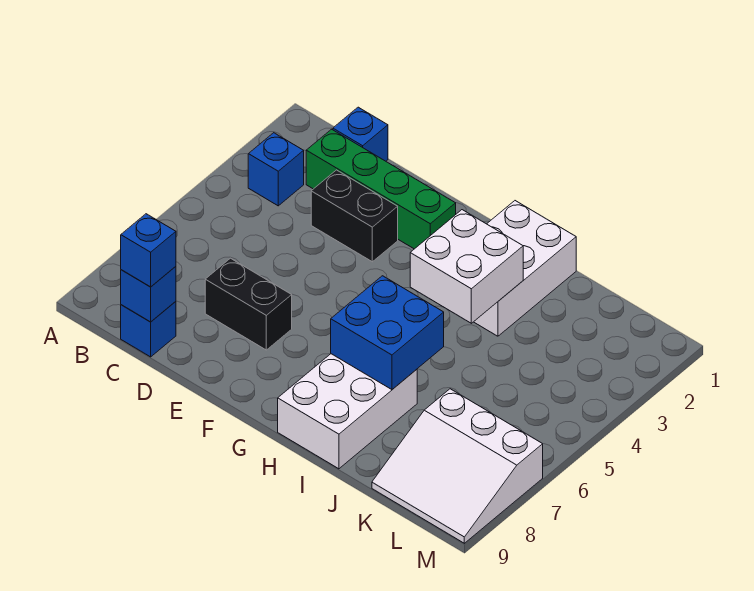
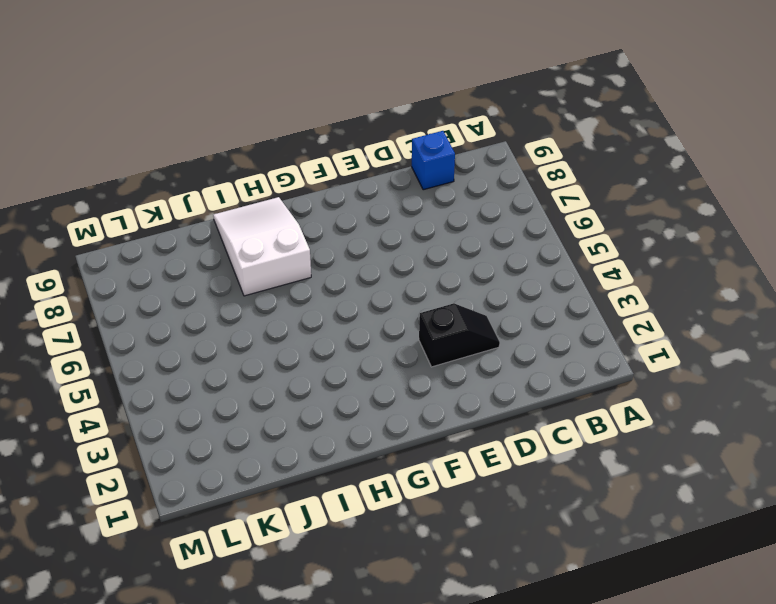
black 1x2 slope [419,303,500,367] -> black 1x2 brick [311,170,398,262]
white 2x3 slope [213,197,311,296] -> white 2x3 brick [278,354,417,469]
none -> blue 1x1 brick [248,133,304,206]
none -> blue 1x1 brick [333,107,388,161]
none -> green 1x4 brick [306,129,456,249]

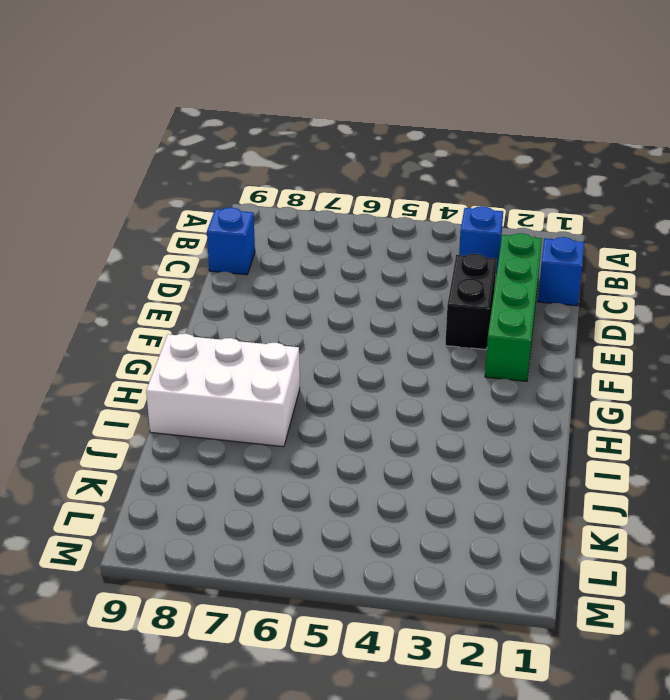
none -> black 1x2 brick [205,258,292,350]
none -> white 2x3 brick [474,201,576,336]
none -> white 3x3 slope [372,389,543,543]

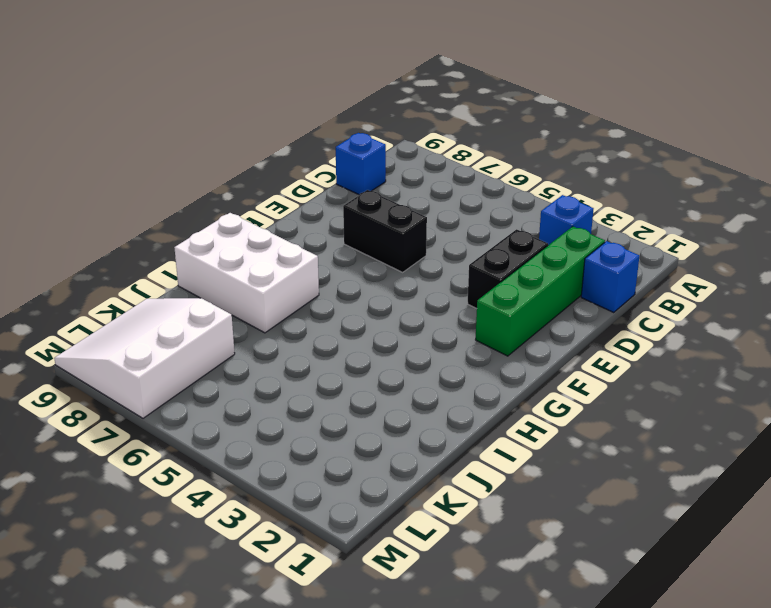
black 1x2 brick [343,190,427,272] -> black 1x2 brick turned to [205,258,292,350]
none -> white 2x3 brick [474,201,576,336]
none -> blue 1x1 brick [121,266,176,322]
none -> white 2x2 brick [410,210,523,323]

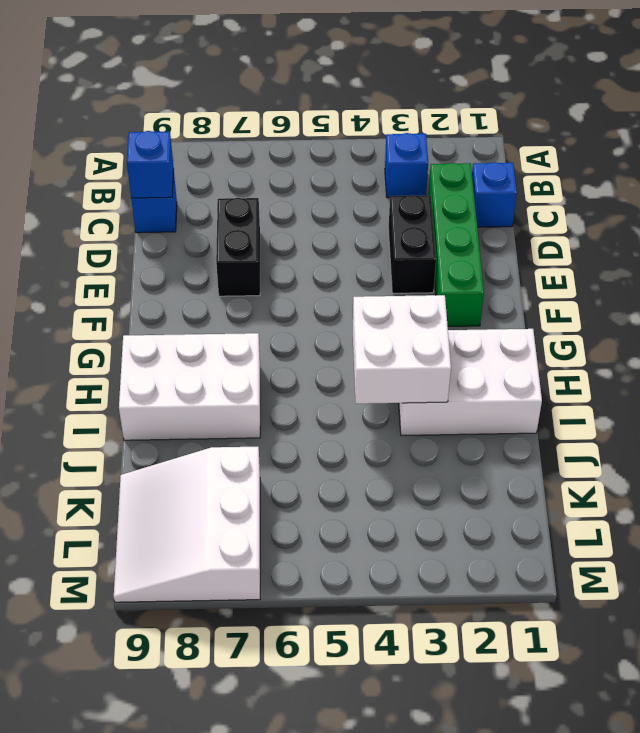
none -> blue 2x2 brick [331,276,444,390]
none -> blue 1x1 brick [121,214,176,287]

